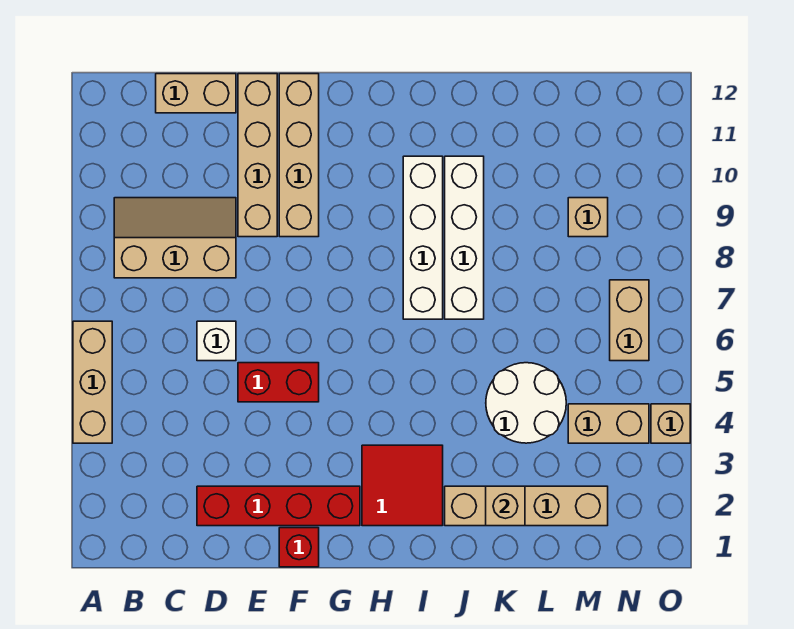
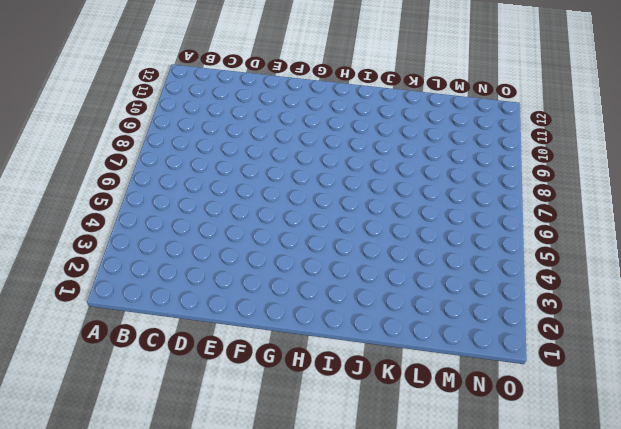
none -> tan 1x3 brick [73,321,112,443]
none -> tan 2x3 slope [114,198,236,278]
none -> tan 1x2 brick [156,74,236,113]

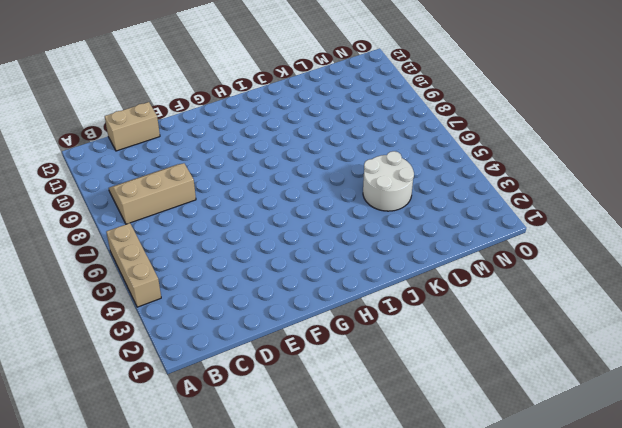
none -> red 1x4 brick [197,486,360,526]
none -> white 1x1 brick [197,321,236,361]
none -> red 1x2 brick [238,363,319,402]

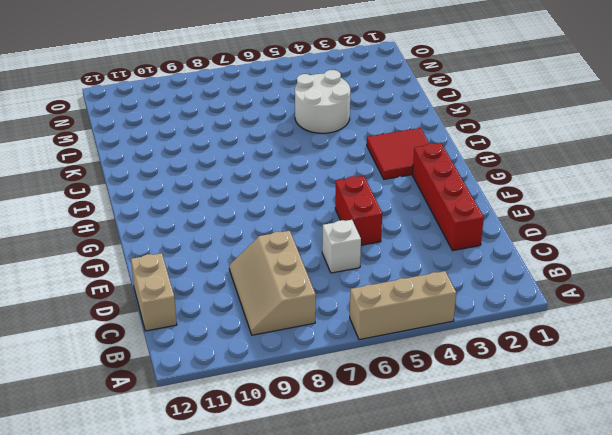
none -> tan 1x4 brick [238,74,277,237]
none -> red 1x1 brick [279,528,319,567]
none -> tan 1x4 brick [279,74,319,237]

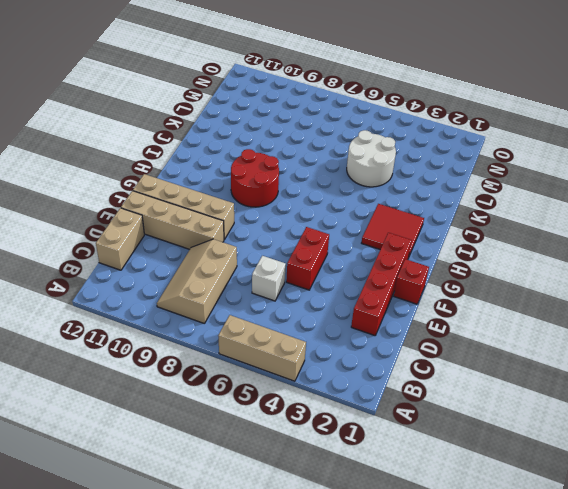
red 2x2 round brick [231,149,279,207] -> white 1x4 brick [403,156,443,319]
none -> tan 1x4 brick [445,486,608,526]
none -> white 1x4 brick [445,156,484,319]
none -> tan 1x2 brick [568,404,649,443]

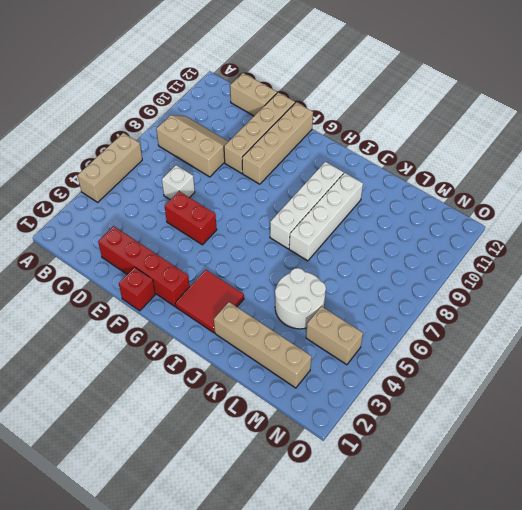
none -> tan 1x1 brick [568,198,608,237]
none -> tan 1x2 brick [610,280,649,361]
none -> tan 1x1 brick [651,404,690,443]

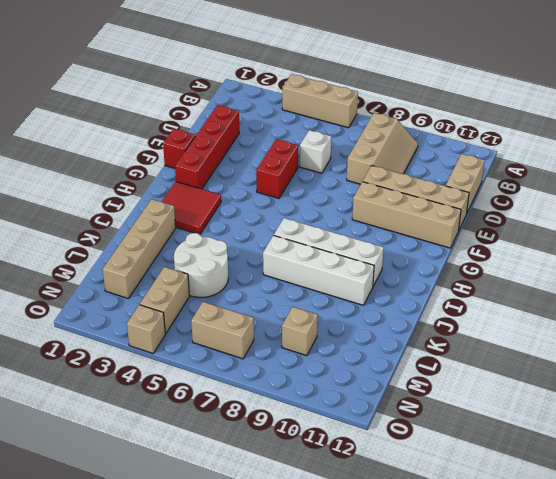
none -> tan 1x1 brick [486,486,525,526]

